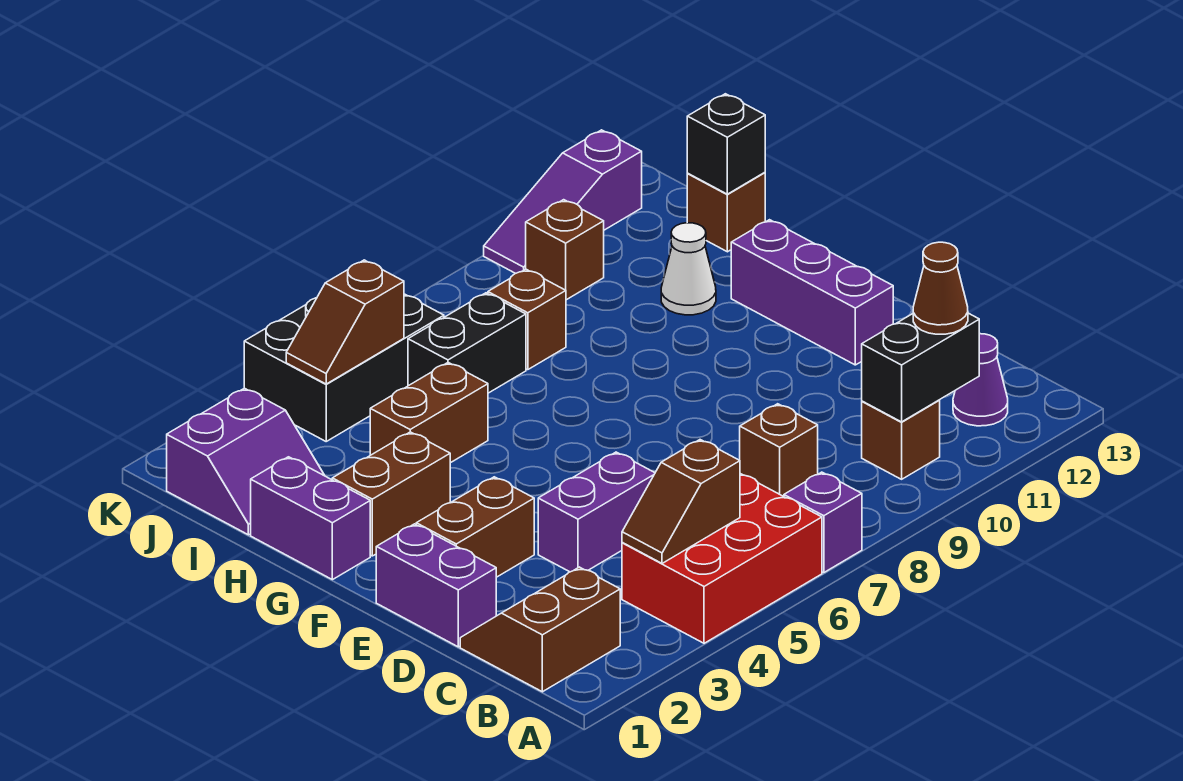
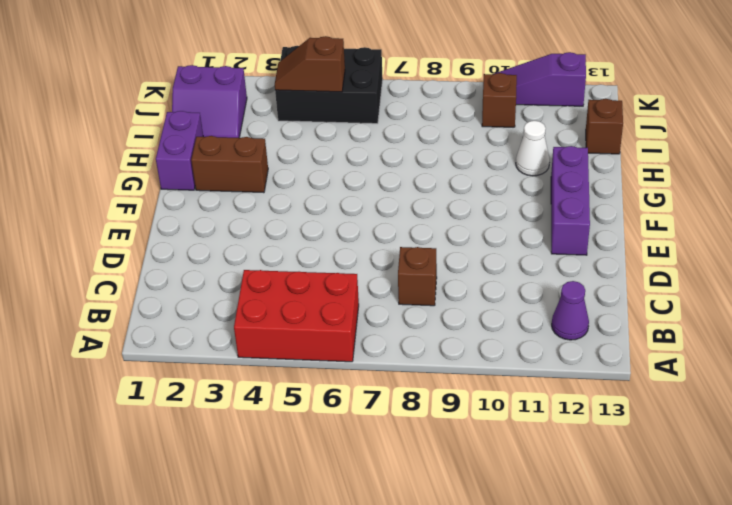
none -> purple 1x1 brick [784,472,862,573]
none -> brown 2x2 slope [460,567,620,692]
none -> brown 1x1 brick [862,400,940,479]

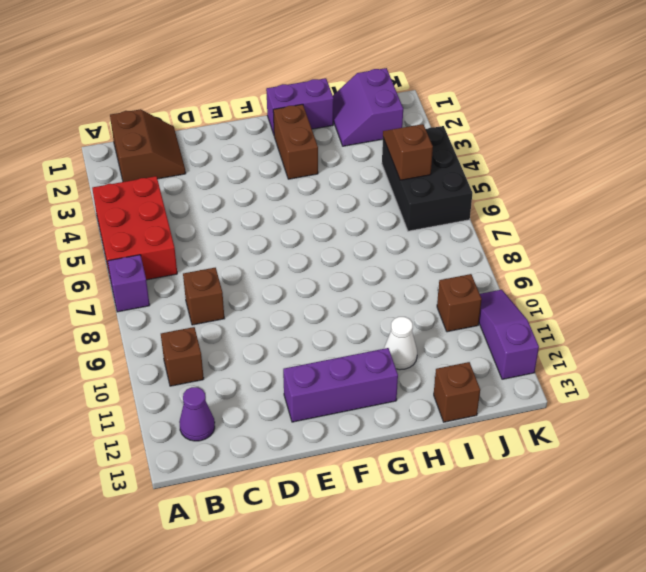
none -> purple 1x2 brick [376,524,496,647]
none -> purple 1x2 brick [538,452,655,572]
none -> brown 1x2 brick [416,477,534,577]

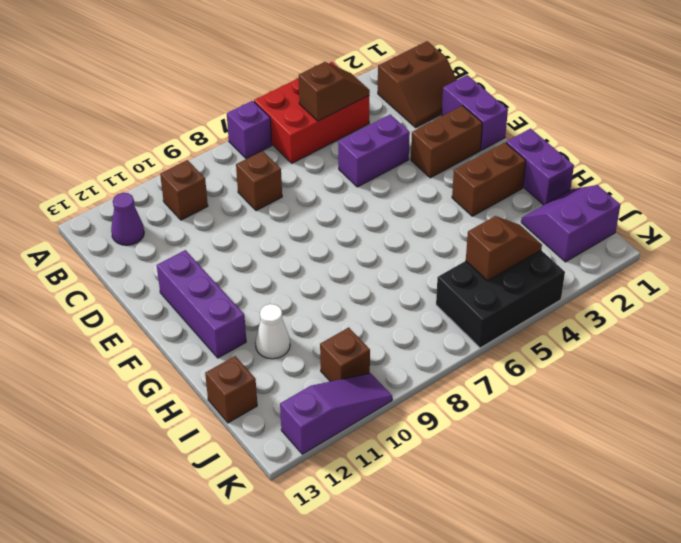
none -> brown 1x2 brick [370,362,488,463]
none -> black 1x2 brick [408,293,526,393]
none -> brown 1x1 brick [488,269,566,370]

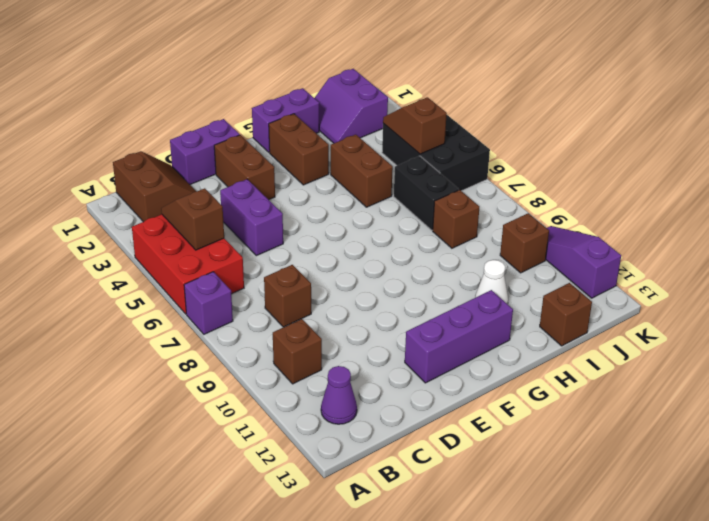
none -> black 1x2 brick [862,313,979,422]
none -> black 1x1 brick [687,94,765,194]
none -> brown 1x1 cone [913,242,968,334]

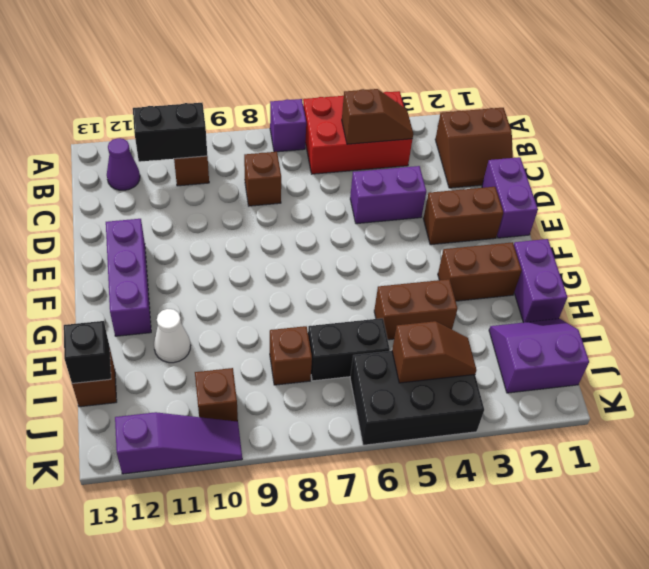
none -> brown 1x1 cone [913,242,968,334]

